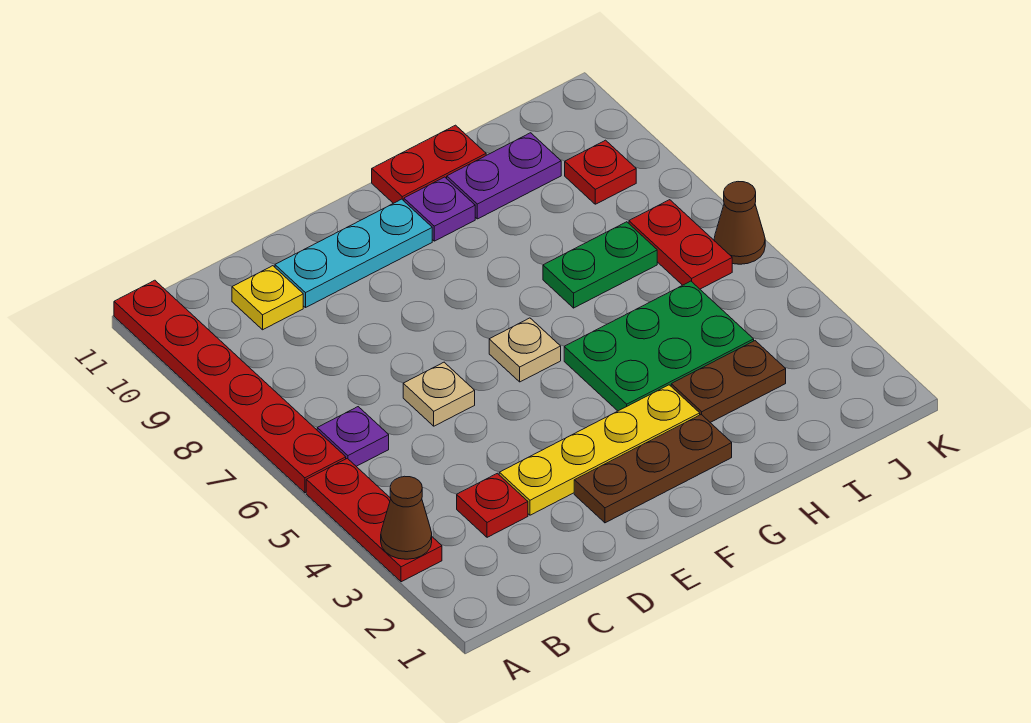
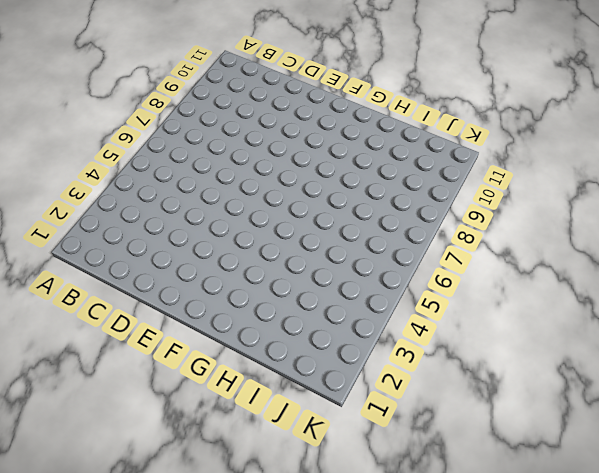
none -> red 1x3 plate [306,458,442,582]
none -> red 1x6 plate [114,280,346,493]
none -> purple 1x1 plate [317,407,389,466]

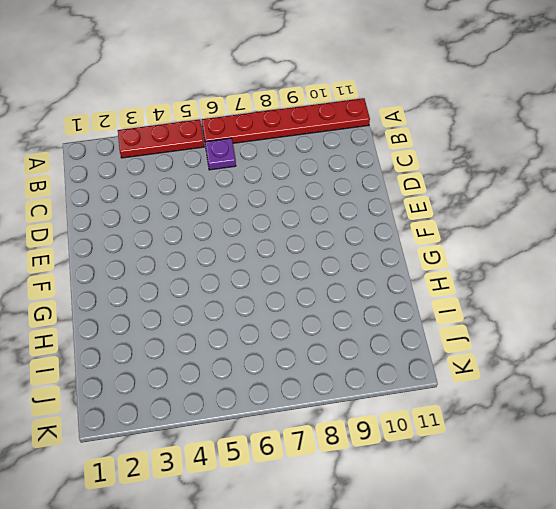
none -> red 1x1 plate [457,473,528,537]
none -> yellow 1x1 plate [232,266,303,330]
none -> yellow 1x4 plate [499,385,700,515]

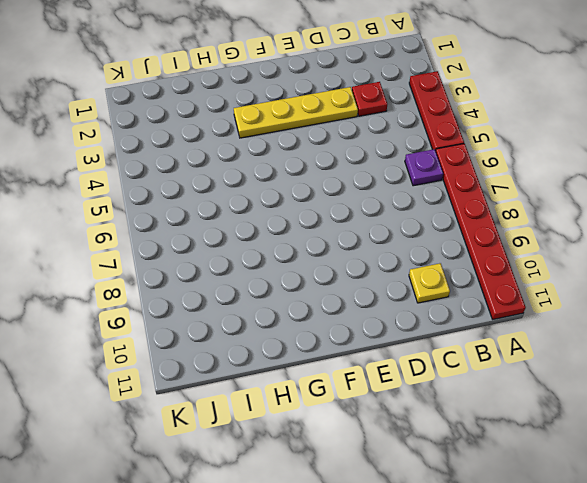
none -> tan 1x1 plate [403,362,475,426]
none -> cyan 1x3 plate [275,199,432,307]
none -> brown 1x3 plate [574,415,732,523]

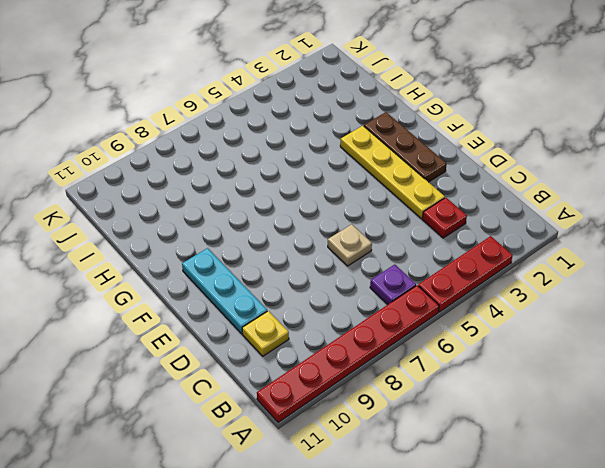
none -> tan 1x1 plate [489,318,561,382]
none -> green 2x3 plate [564,281,754,411]
none -> purple 1x1 plate [404,177,475,241]

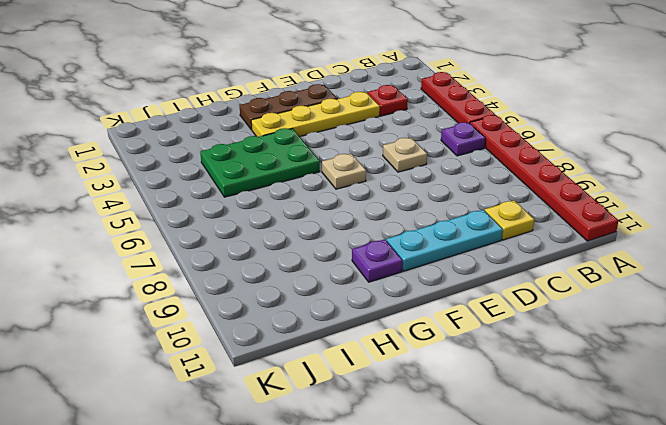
none -> red 1x2 plate [372,125,486,203]
none -> brown 1x2 plate [671,341,786,422]
none -> green 1x2 plate [543,222,657,308]

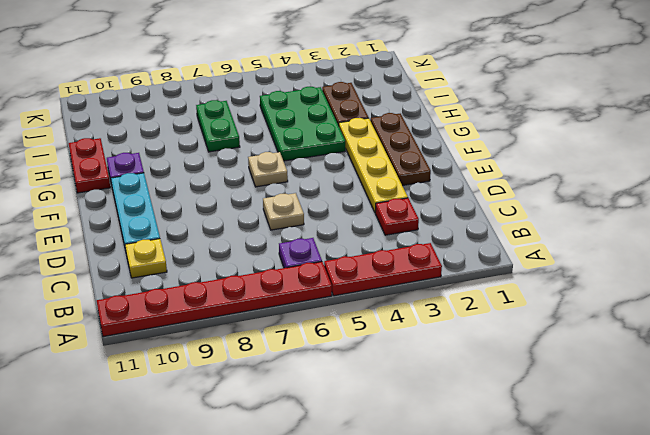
none -> purple 1x2 plate [447,133,561,219]
none -> red 1x2 plate [629,200,732,289]
none -> red 1x1 plate [565,140,636,204]

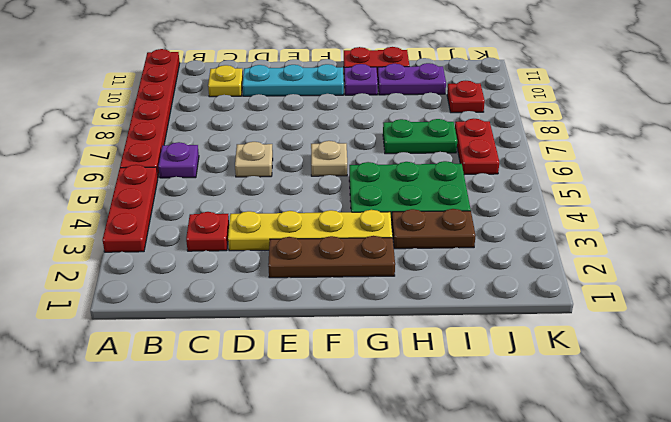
none -> brown 1x1 cone [714,182,765,264]
none -> brown 1x1 cone [381,476,432,559]

